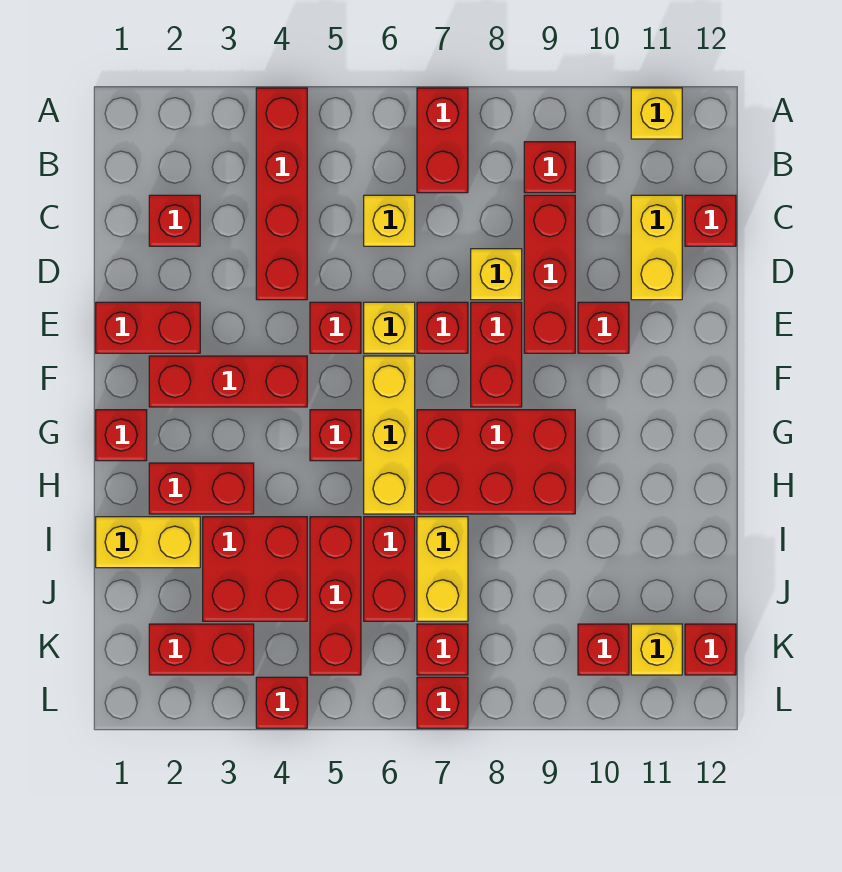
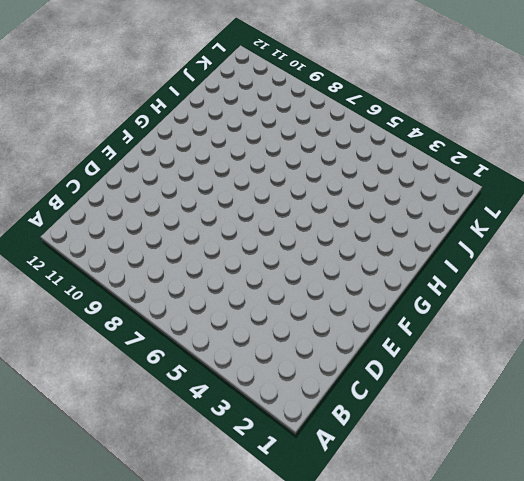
none -> red 1x4 brick [256,88,307,300]
none -> red 1x2 brick [417,88,468,193]
none -> yellow 1x1 brick [631,88,682,139]
none -> red 1x1 brick [524,142,575,193]

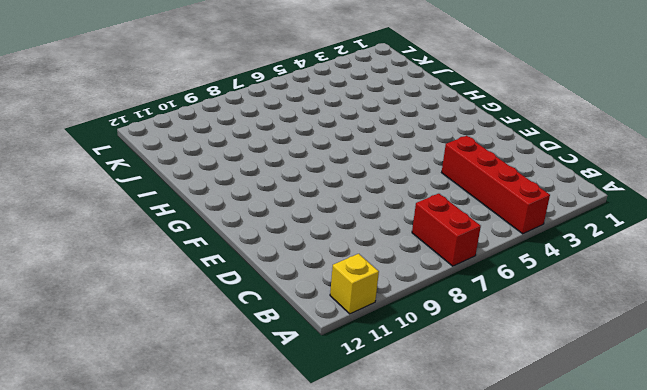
none -> red 1x1 brick [524,142,575,193]
none -> red 1x1 brick [149,195,200,246]
none -> yellow 1x1 brick [364,195,415,246]
none -> red 1x3 brick [524,195,575,353]

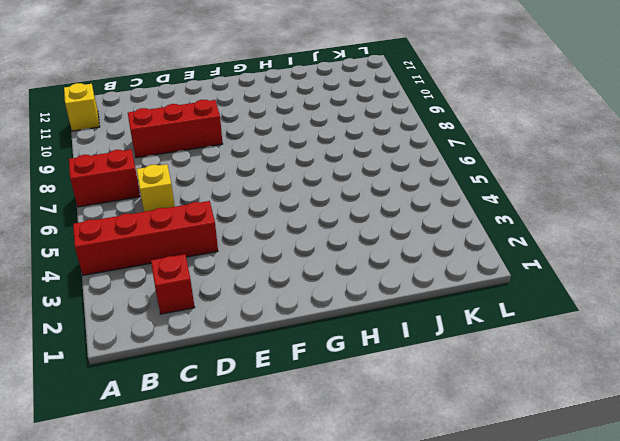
none -> red 1x1 brick [524,142,575,193]
none -> yellow 1x2 brick [631,195,682,300]
none -> red 1x1 brick [685,195,736,246]
none -> yellow 1x1 brick [471,249,522,300]

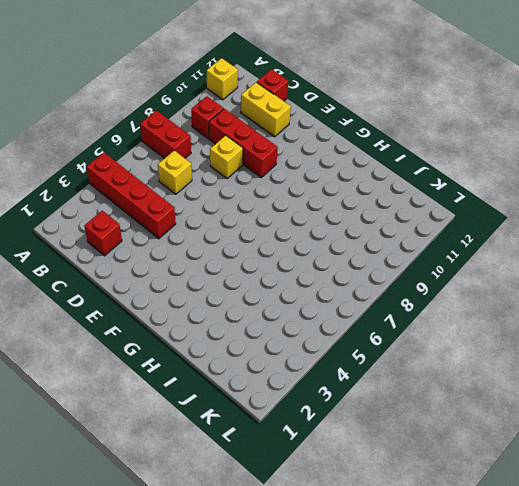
none -> red 1x2 brick [96,302,200,353]
none -> red 1x1 brick [310,302,361,353]
none -> yellow 1x1 brick [364,302,415,353]
none -> red 1x1 brick [417,302,468,353]

